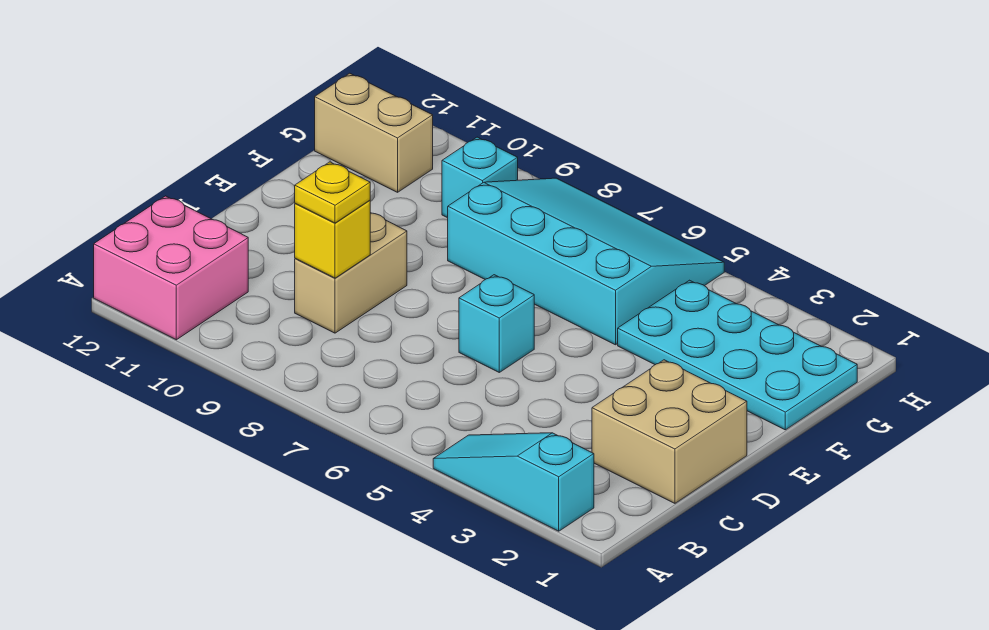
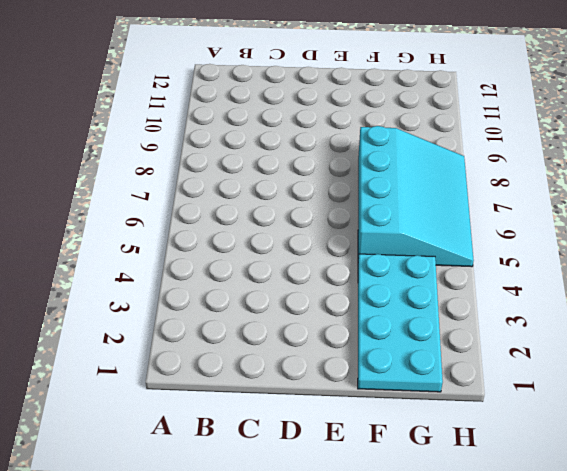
none -> cyan 1x3 slope [433,433,594,531]
none -> pink 2x2 brick [94,196,248,340]

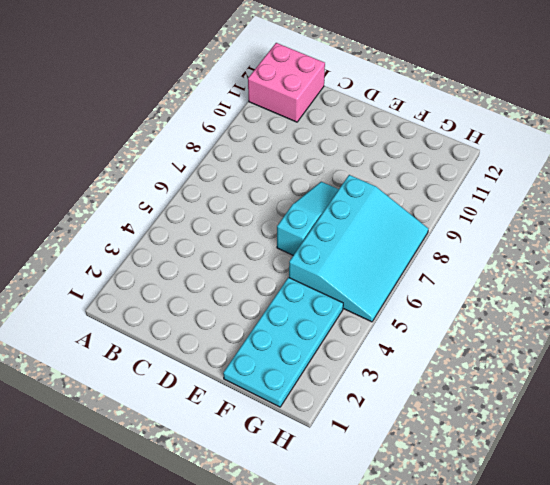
cyan 1x3 slope [277,182,339,255] -> cyan 1x3 slope moved to [433,433,594,531]
none -> tan 2x2 brick [592,360,747,503]
none -> tan 1x2 brick [295,213,407,333]

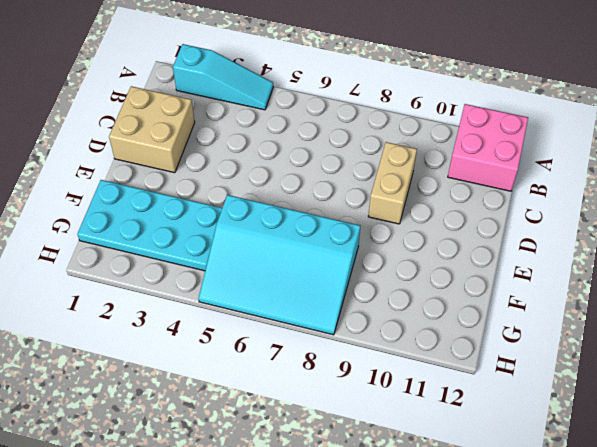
none -> cyan 1x1 brick [459,275,534,372]
none -> cyan 1x1 brick [442,137,518,218]

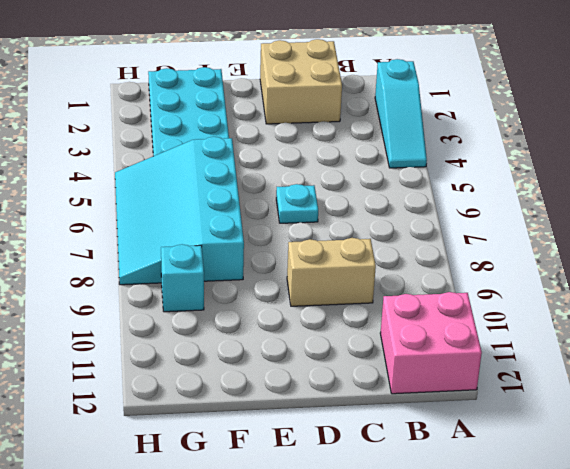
cyan 1x1 plate [276,184,318,223] -> cyan 1x1 brick [459,275,534,372]
none -> tan 1x2 brick [315,73,433,192]
none -> yellow 1x1 brick [295,200,370,278]

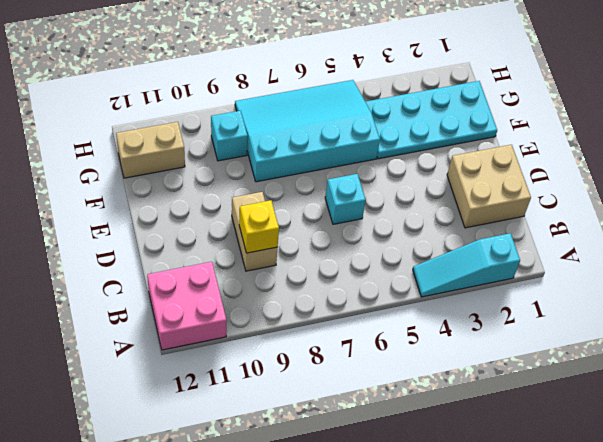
none -> yellow 1x1 plate [295,162,370,223]

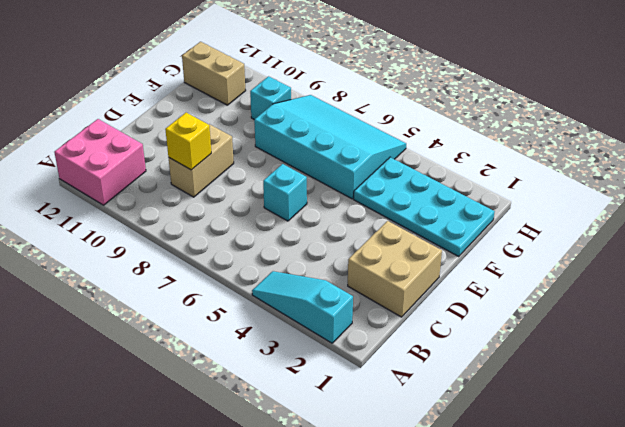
none -> yellow 1x1 plate [295,162,370,223]

